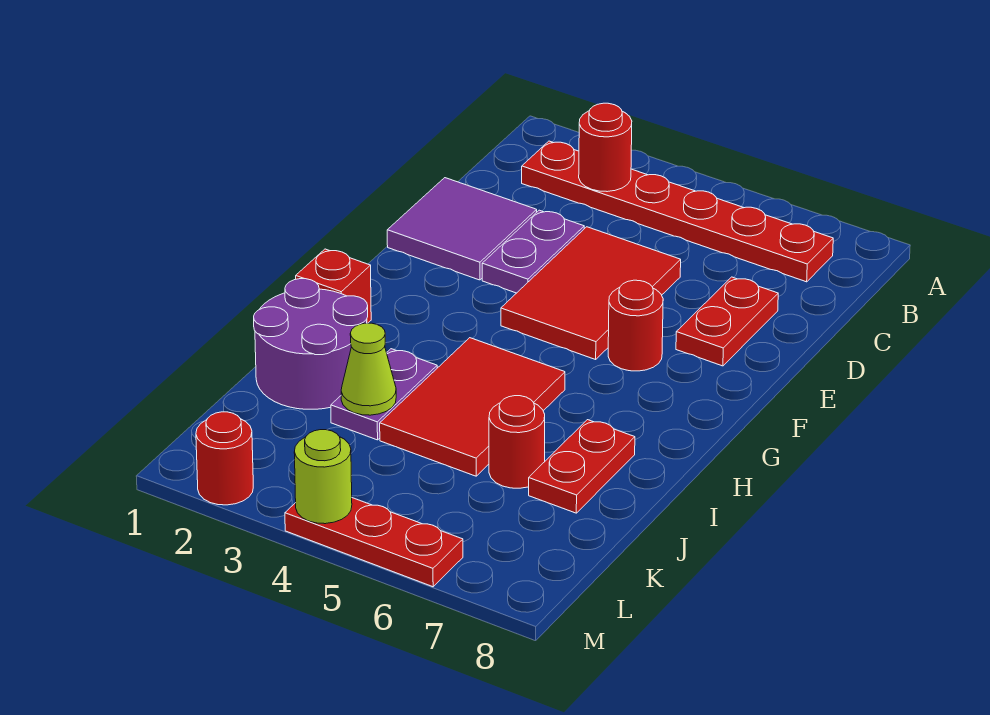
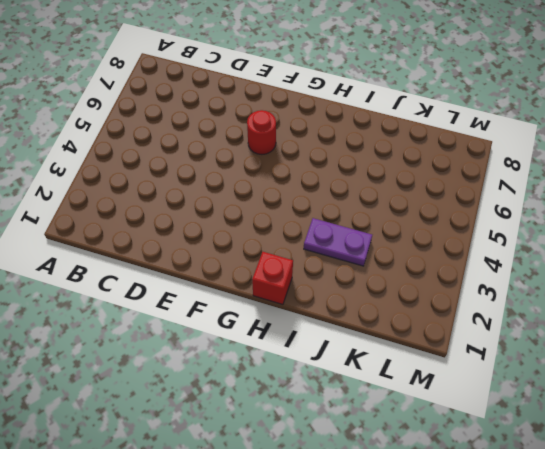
none -> red 1x6 plate [522,141,833,282]
none -> purple 2x2 tile [387,178,537,280]
none -> purple 1x2 plate [482,210,584,293]

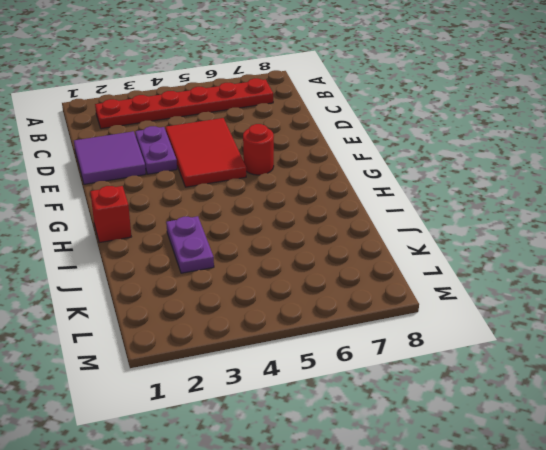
none -> red 1x2 plate [676,277,778,366]
none -> red 2x3 tile [380,338,565,476]
none -> purple 2x2 round brick [254,279,368,409]

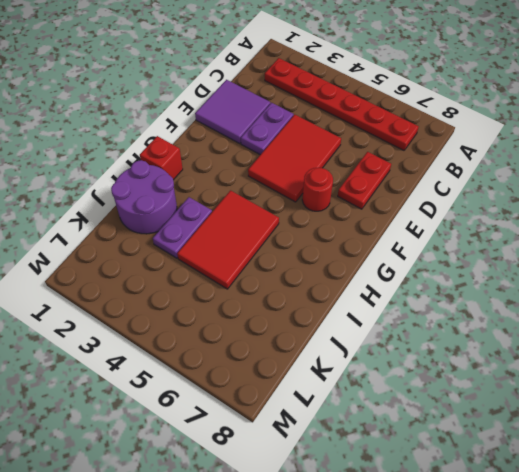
none -> red 1x2 plate [529,420,635,513]
none -> red 1x1 round brick [489,396,545,488]
none -> red 1x1 round brick [196,412,253,505]

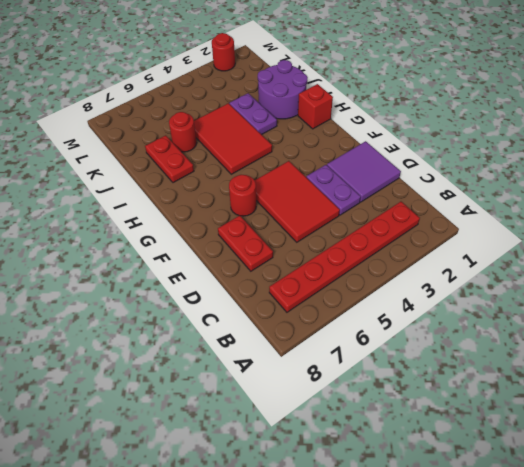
none -> red 1x3 plate [285,498,463,587]
none -> red 1x1 round brick [579,103,632,192]
none -> lime 1x1 cone [341,323,396,415]

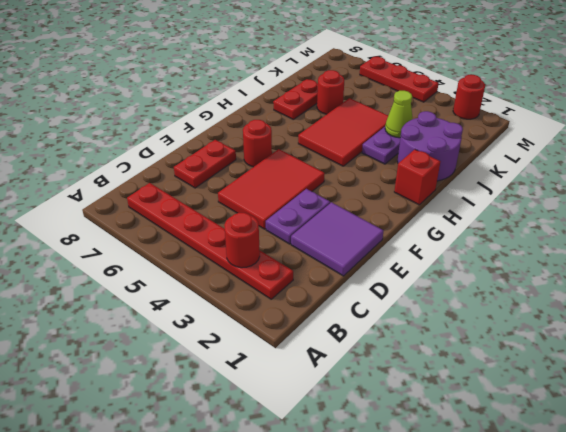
none -> lime 1x1 round brick [294,430,352,524]

